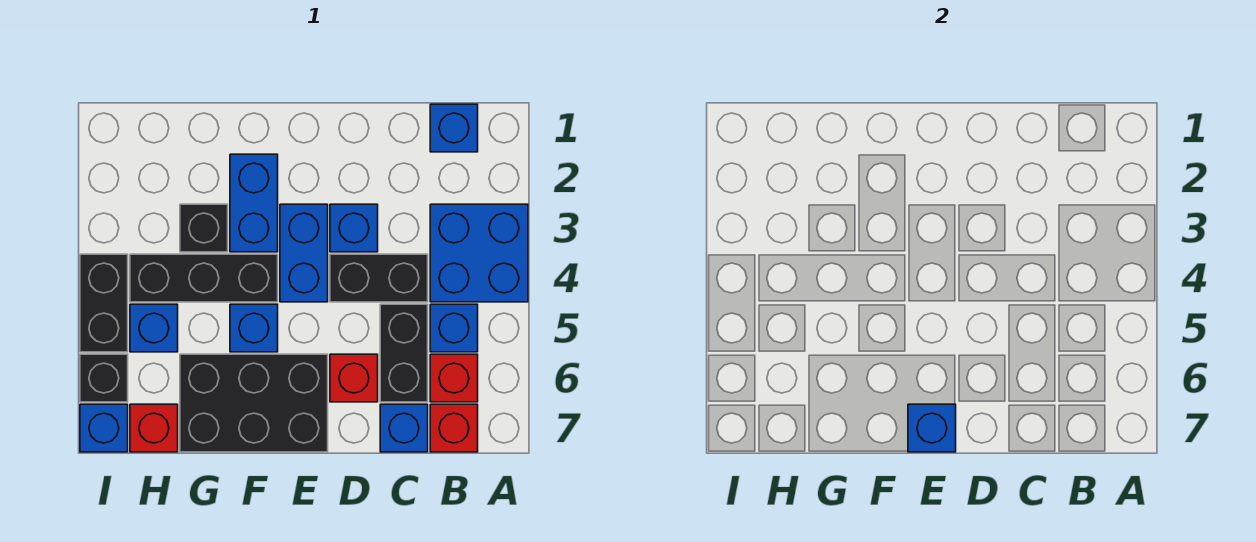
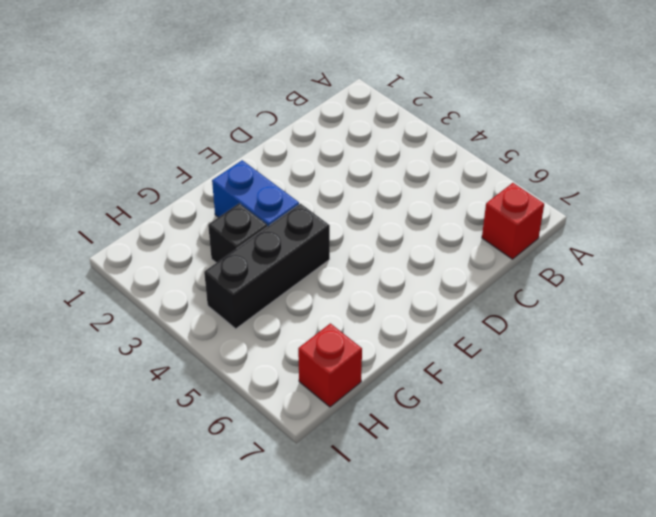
none -> blue 2x2 brick [430,204,528,302]
none -> blue 1x1 brick [430,104,478,152]
none -> blue 1x1 brick [430,304,478,352]

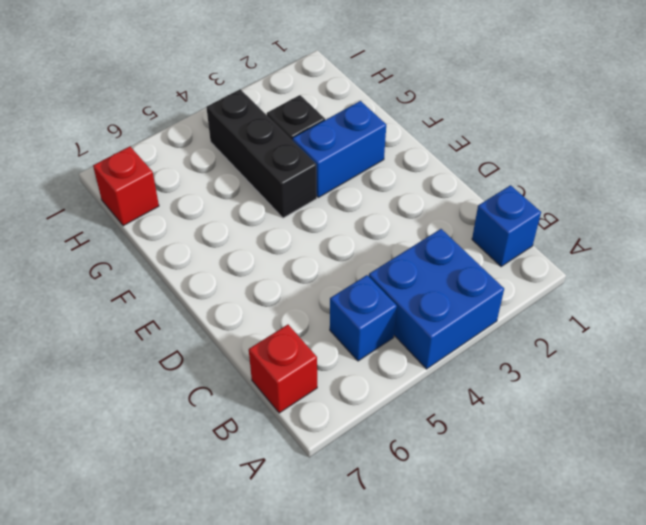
none -> red 1x1 brick [430,354,478,402]
none -> black 1x2 brick [330,254,428,302]
none -> black 1x2 brick [380,304,428,402]

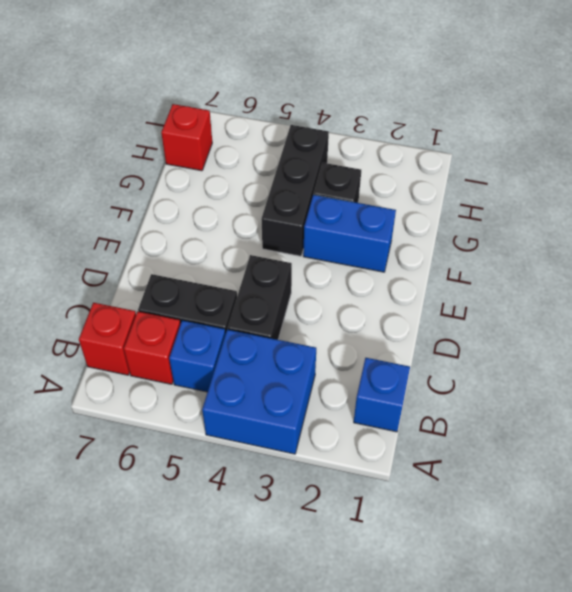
none -> blue 1x1 brick [380,404,428,452]
none -> blue 1x1 brick [330,204,378,252]
none -> red 1x1 brick [330,354,378,402]

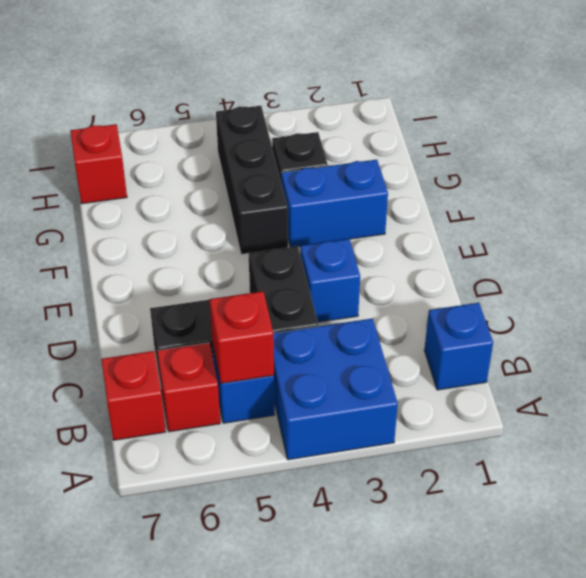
red 1x1 brick [210,291,274,383] -> red 1x1 brick moved to [330,354,378,402]
none -> blue 1x1 brick [380,404,428,452]
none -> blue 1x2 brick [280,204,328,302]
none -> black 2x3 brick [180,354,328,452]

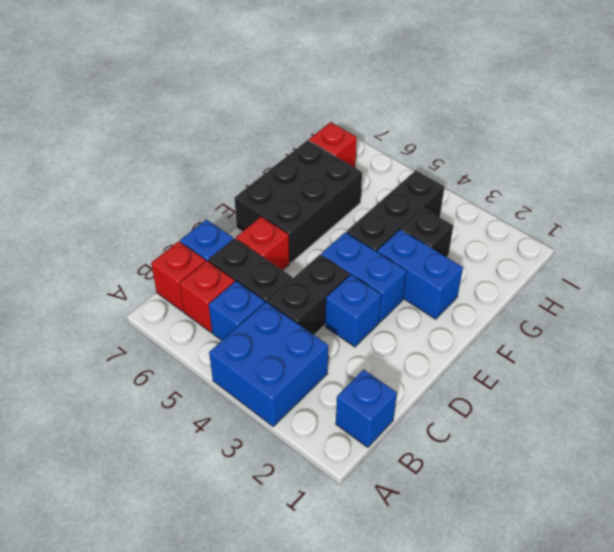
none -> blue 1x1 brick [230,304,278,352]
none -> blue 1x1 brick [130,304,178,352]
none -> black 1x2 brick [80,254,128,352]

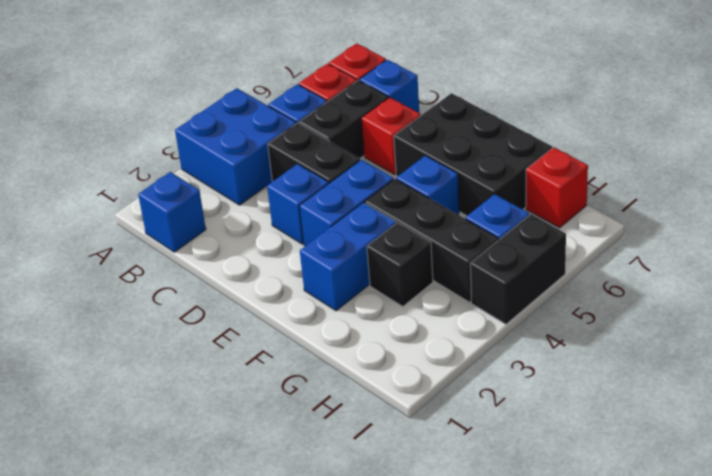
none -> black 1x1 brick [80,354,128,402]
none -> blue 1x1 brick [80,404,128,452]
none -> blue 1x1 brick [908,404,956,452]

